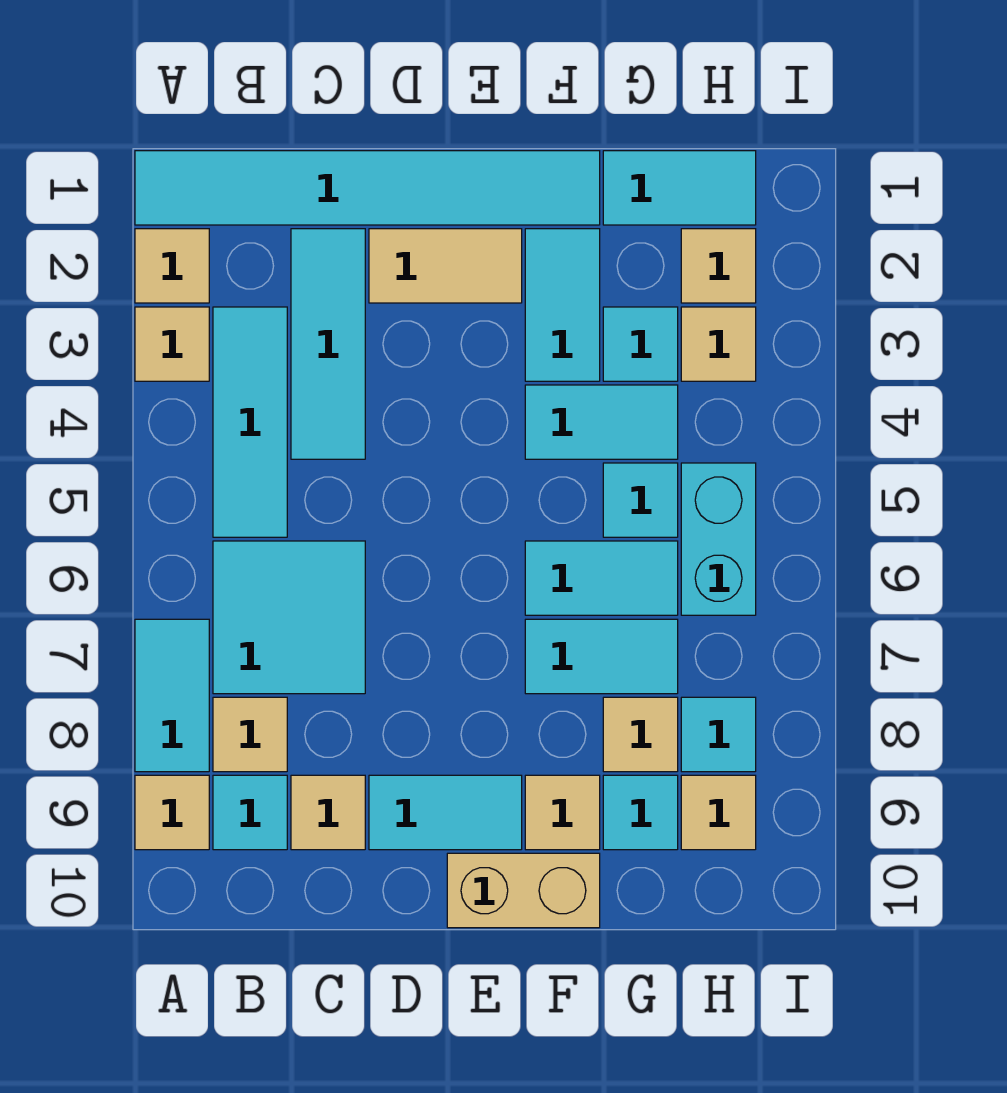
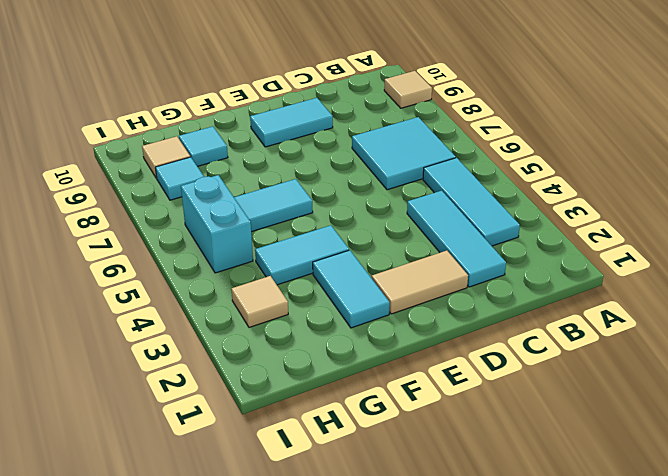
none -> cyan 1x6 tile [135,151,600,225]
none -> tan 1x1 tile [135,229,209,303]
none -> tan 1x1 tile [135,307,209,381]

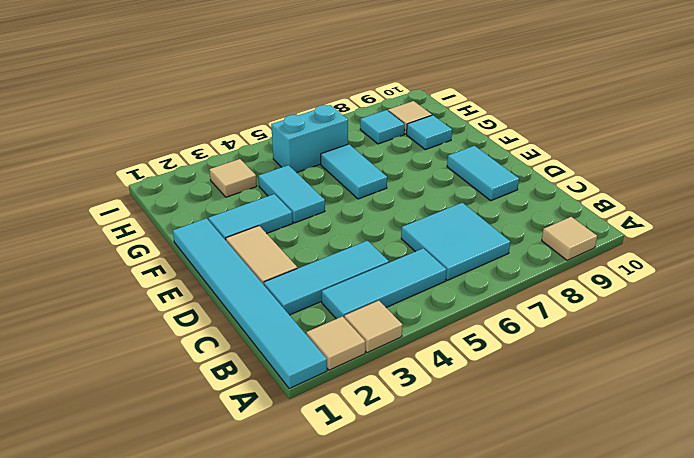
none -> cyan 1x2 tile [135,619,209,772]
none -> tan 1x1 tile [213,697,287,772]
none -> cyan 1x1 tile [213,775,287,850]

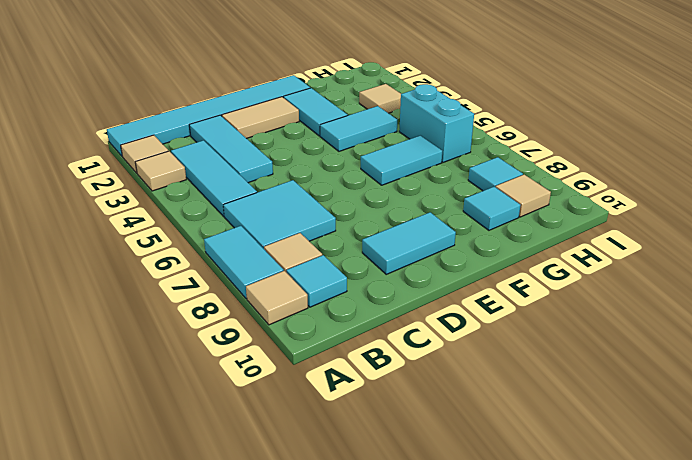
none -> tan 1x1 tile [291,775,365,850]
none -> tan 1x2 brick [447,853,600,928]
none -> cyan 1x2 tile [525,619,678,694]

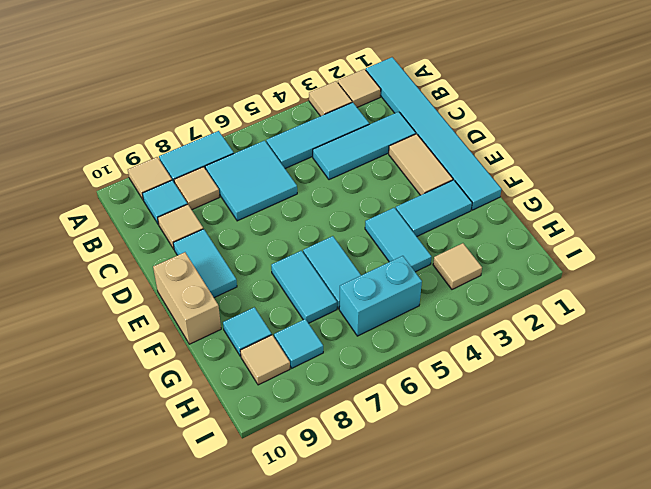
none -> tan 1x1 tile [525,775,600,850]
none -> cyan 1x2 tile [603,151,756,225]
none -> cyan 1x1 tile [603,307,678,381]

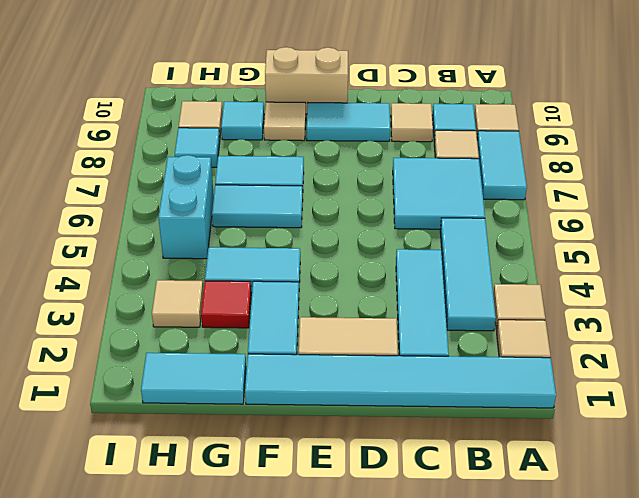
red 1x1 tile [201,281,251,328] -> cyan 1x1 tile [603,307,678,381]
none -> cyan 1x1 tile [603,463,678,537]
none -> tan 1x1 tile [603,697,678,772]
none -> tan 1x1 tile [681,229,756,303]

